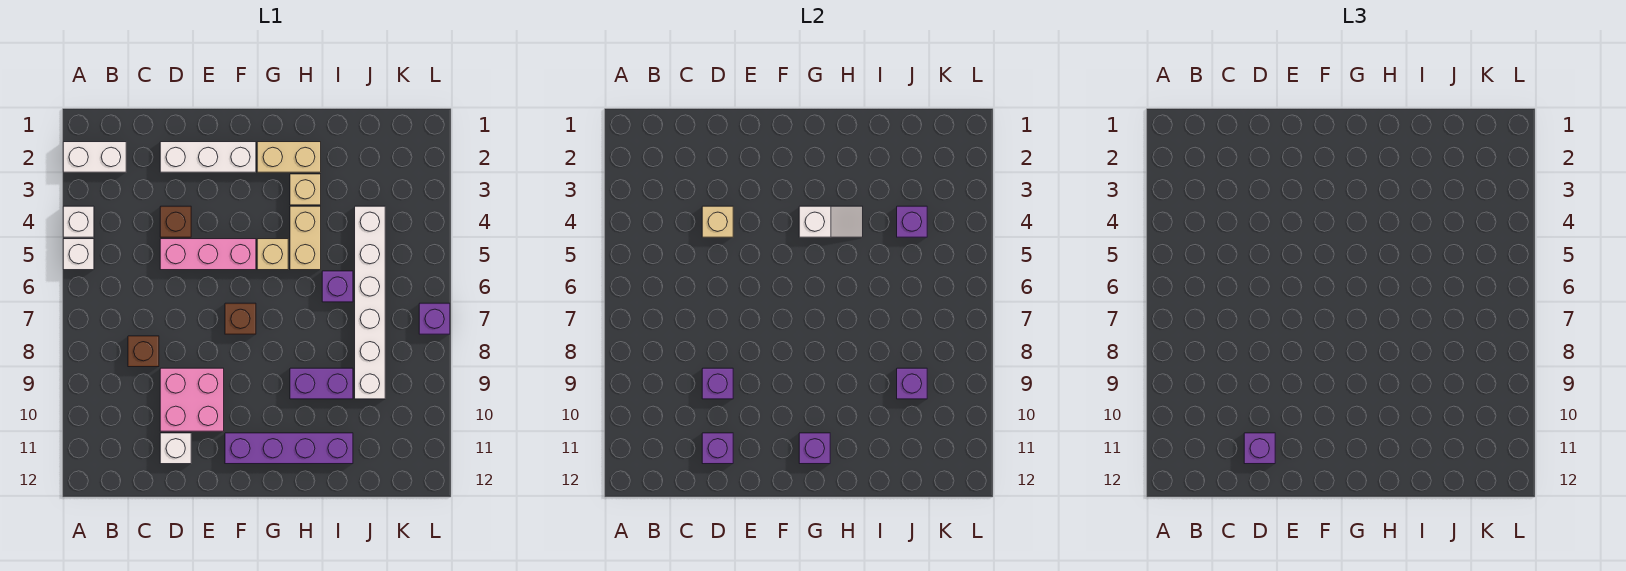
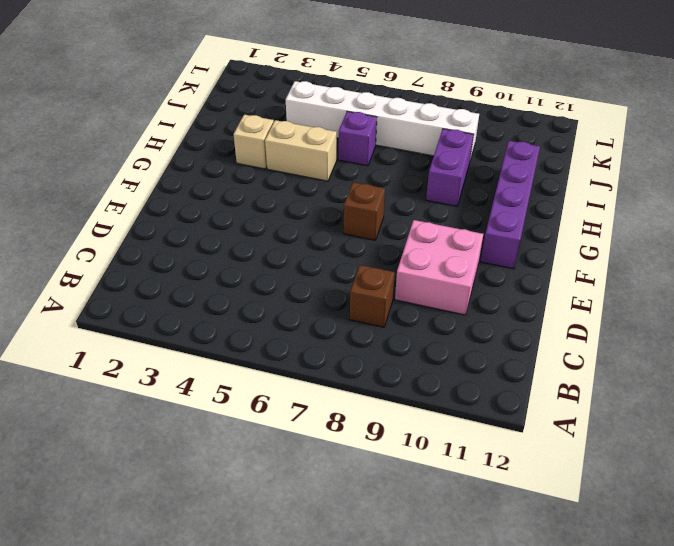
none -> white 1x2 brick [63,142,126,172]
none -> white 1x1 brick [63,206,94,237]
none -> white 1x1 brick [63,239,94,270]

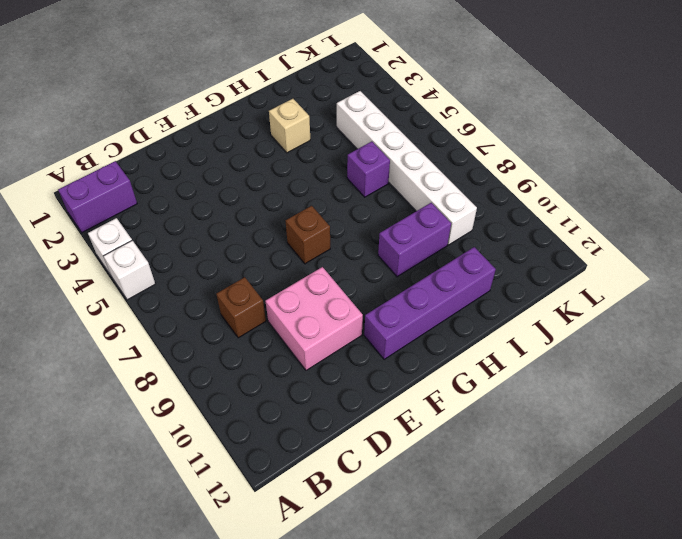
purple 1x2 brick [58,161,137,233] -> white 1x2 brick [63,142,126,172]
none -> white 1x3 brick [160,142,256,172]
none -> brown 1x1 brick [160,206,191,237]
none -> pink 1x3 brick [160,239,256,270]

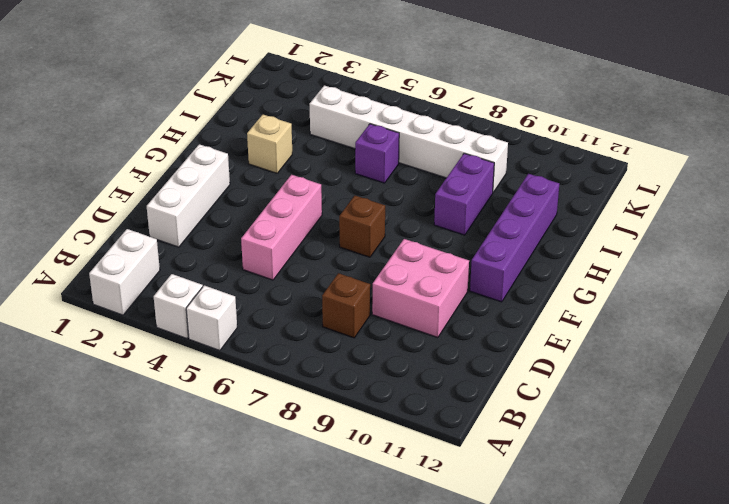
none -> brown 1x1 brick [160,206,191,237]
none -> white 1x1 brick [160,433,191,464]
none -> tan 1x2 brick [257,142,321,172]

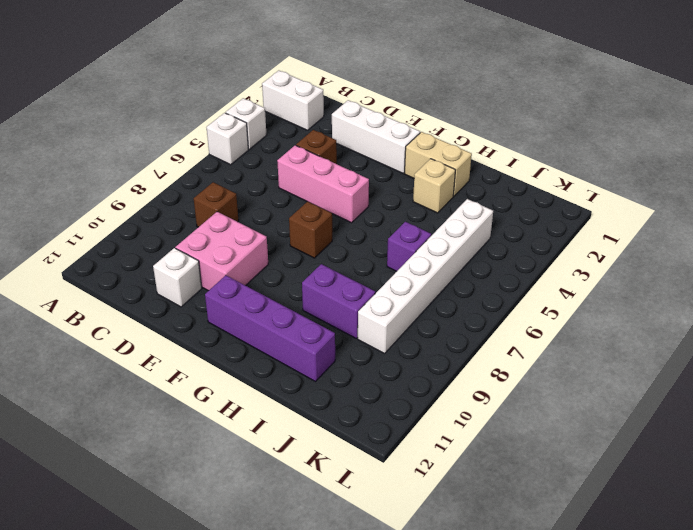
none -> tan 1x1 brick [257,239,288,270]
none -> tan 1x2 brick [290,206,321,270]
none -> purple 1x1 brick [419,303,450,334]

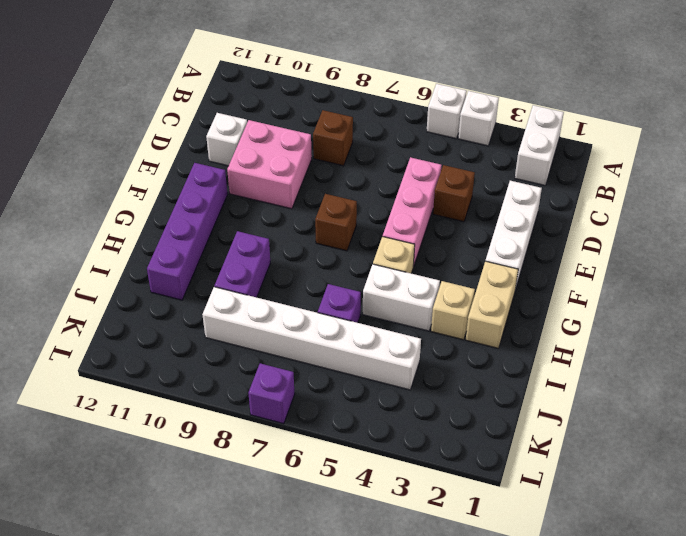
white 1x2 brick [363,264,440,331] -> tan 1x2 brick [290,206,321,270]
none -> tan 1x1 brick [702,206,733,237]
none -> purple 1x1 brick [702,368,733,399]
none -> purple 1x1 brick [702,433,733,464]

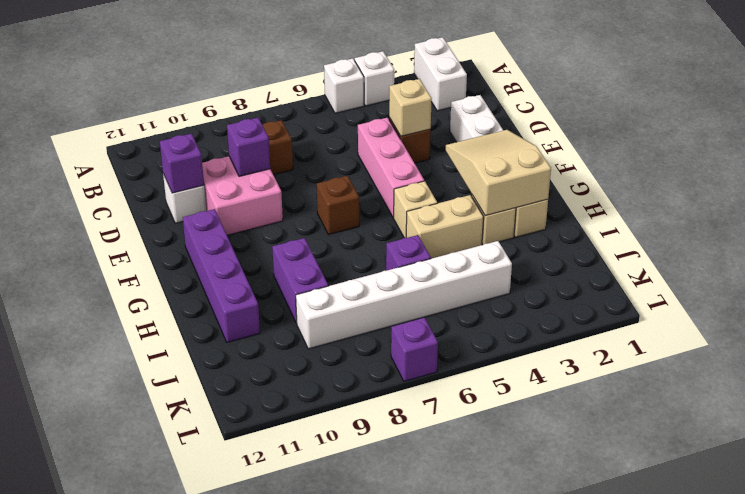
tan 2x3 slope [446,130,551,216] -> none
none -> white 1x2 slope [799,206,863,237]
none -> purple 1x1 brick [799,433,830,464]
none -> purple 1x1 brick [897,206,927,237]

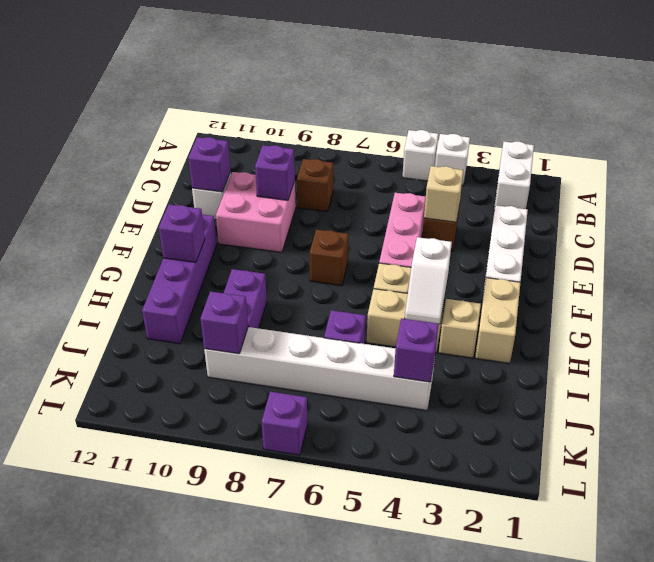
none -> purple 1x1 brick [1244,433,1275,464]

